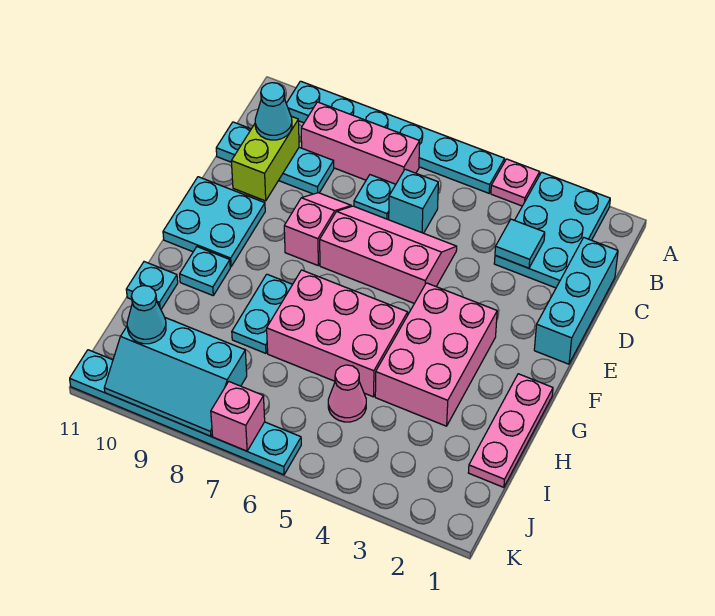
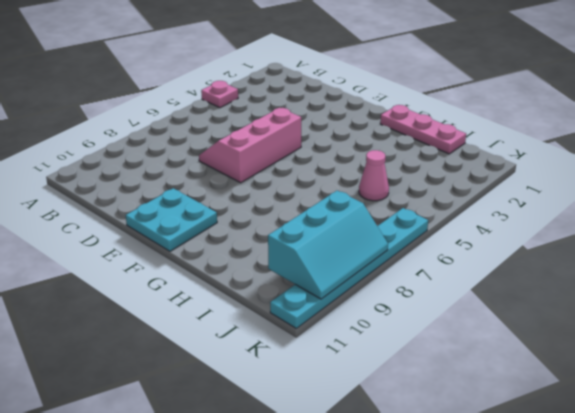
none -> cyan 2x3 plate [494,172,610,288]
none -> cyan 1x6 plate [286,81,505,193]
none -> pink 1x3 brick [301,102,420,184]

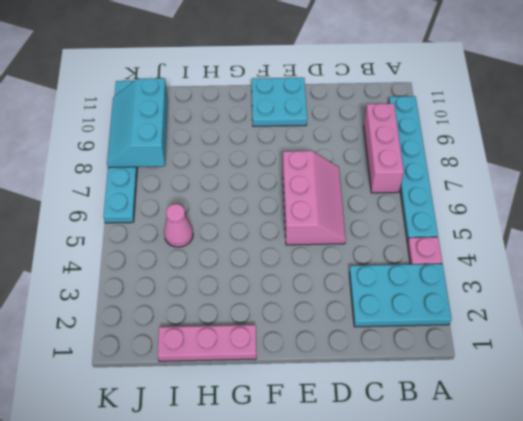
none -> cyan 1x3 brick [534,238,618,364]
none -> cyan 1x1 brick [389,169,438,233]
none -> cyan 1x1 plate [354,175,396,220]

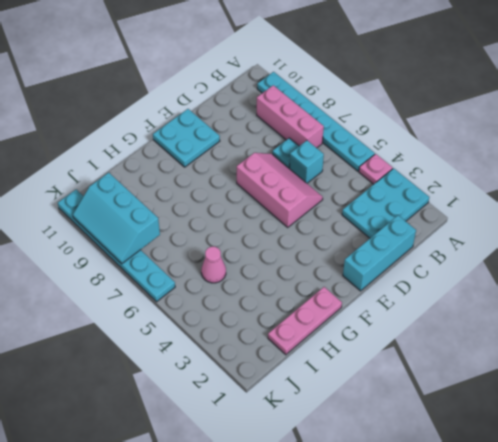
none -> cyan 1x3 plate [216,122,334,194]
none -> pink 1x2 slope [284,193,351,265]
none -> pink 2x3 brick [375,283,497,426]

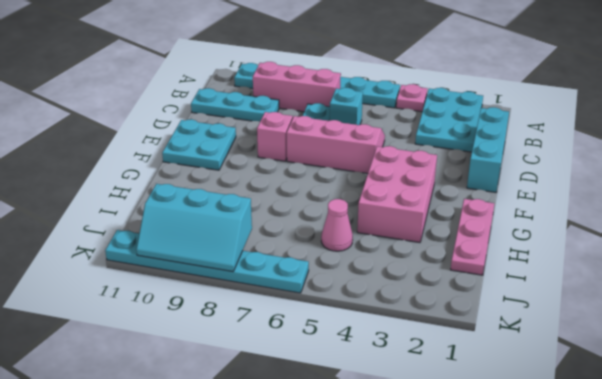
none -> pink 2x3 brick [267,270,408,397]
none -> cyan 1x2 plate [232,274,292,353]
none -> cyan 1x1 plate [180,247,230,295]

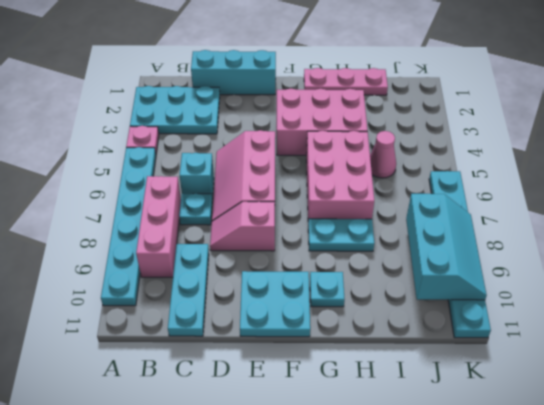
none -> cyan 1x1 plate [126,262,178,309]
none -> cyan 1x1 tile [495,219,545,268]
none -> lime 1x2 brick [231,116,299,201]

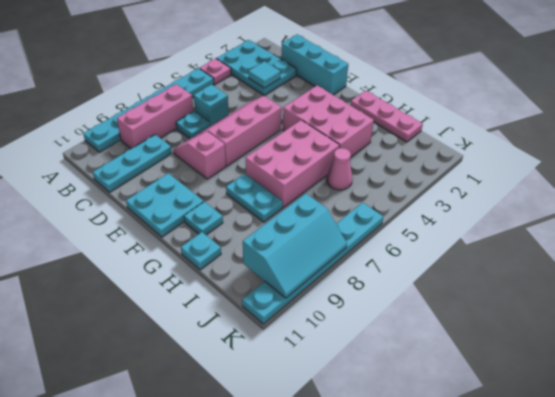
none -> lime 1x2 brick [231,116,299,201]
none -> pink 1x1 brick [211,382,265,451]
none -> cyan 1x1 cone [255,83,292,140]

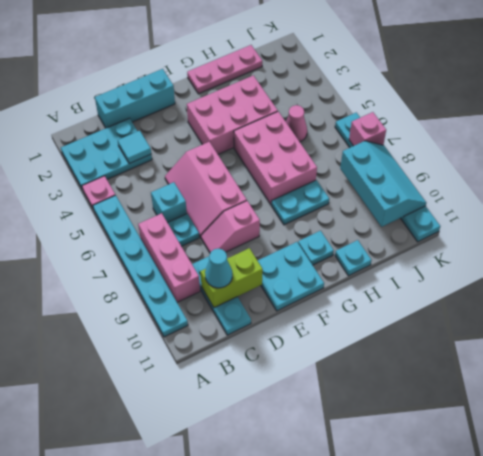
none -> cyan 1x1 cone [127,286,166,344]

